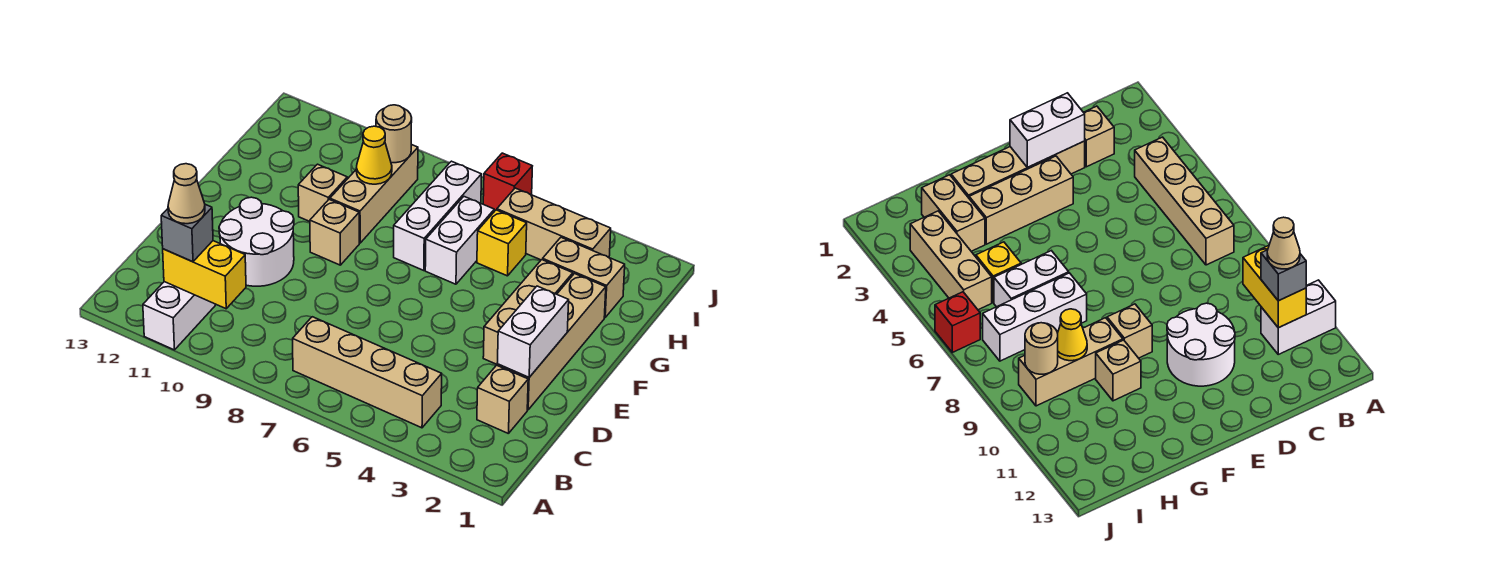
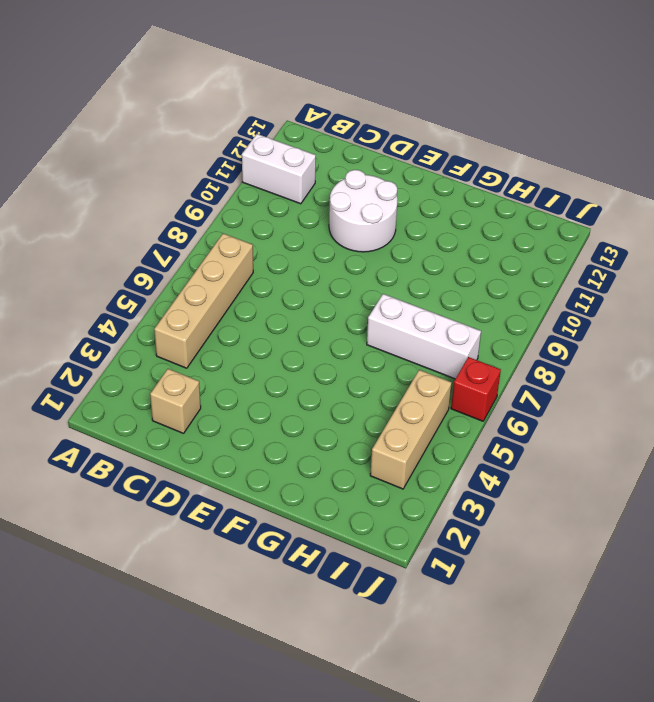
none -> tan 1x4 brick [497,274,606,410]
none -> tan 1x3 brick [483,260,573,364]
none -> tan 1x1 brick [310,200,359,265]

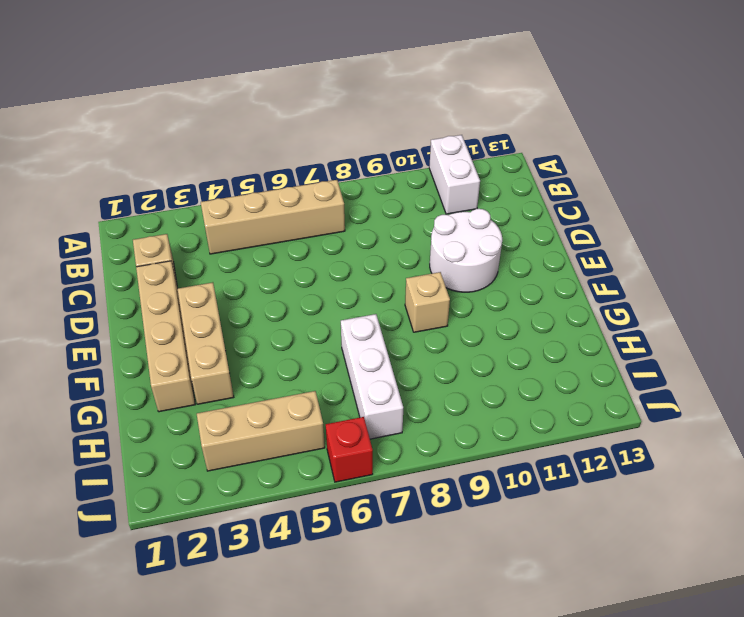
none -> white 1x2 brick [425,197,494,284]
none -> tan 1x3 brick [330,145,418,243]
none -> tan 1x1 brick [298,164,347,221]

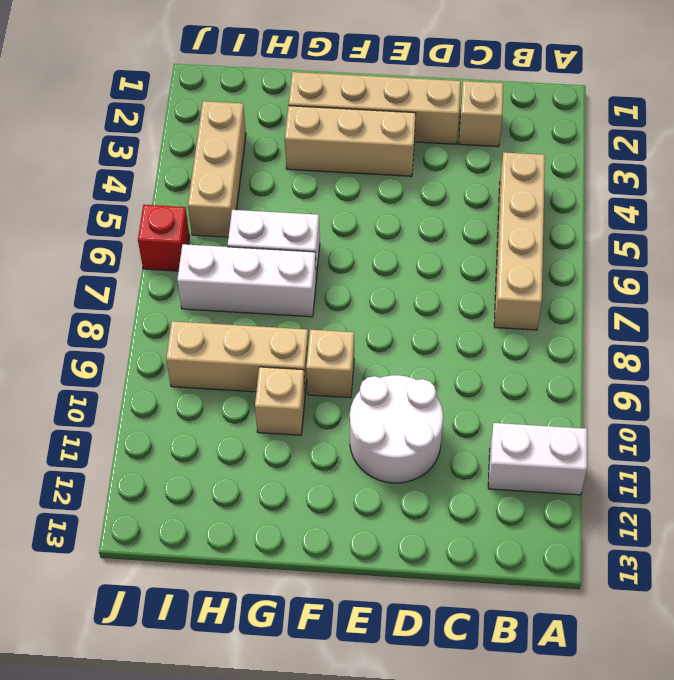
none -> tan 1x2 brick [543,237,625,317]
none -> yellow 1x1 brick [477,210,527,276]
none -> yellow 1x2 brick [163,241,246,309]

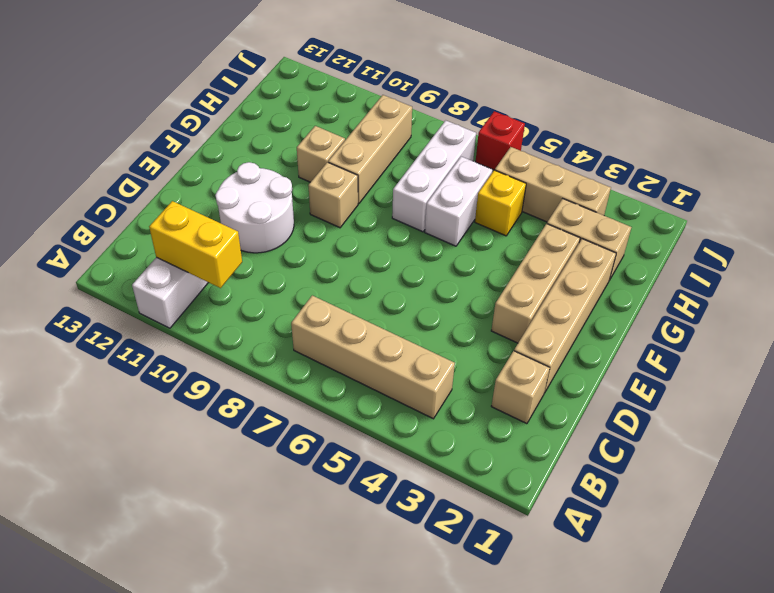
none -> white 1x2 brick [497,286,569,377]
none -> yellow 1x1 cone [356,126,392,184]
none -> tan 1x1 round brick [376,105,412,163]

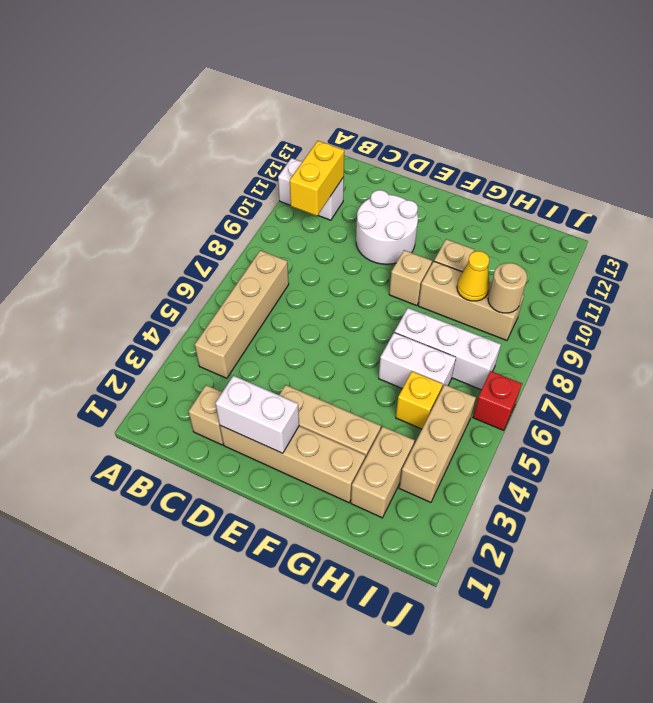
none -> grey 1x1 brick [161,204,213,262]
none -> tan 1x1 cone [168,164,205,224]

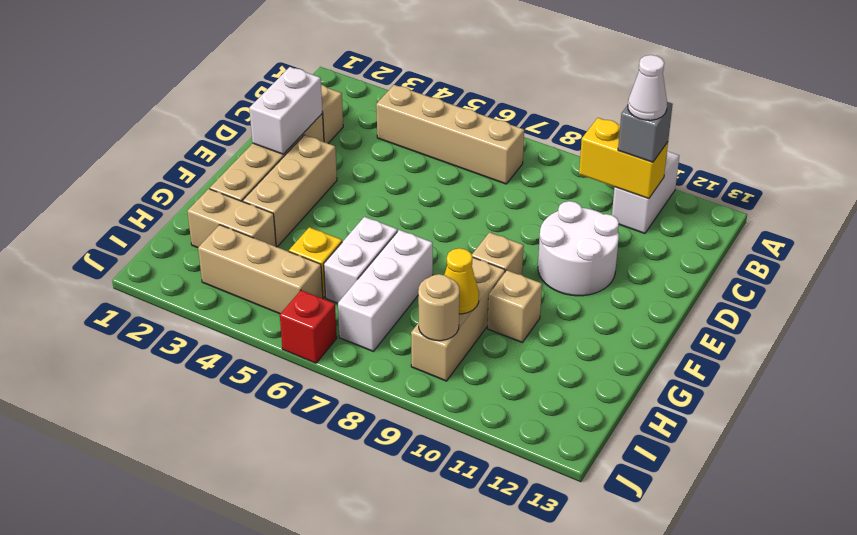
white 1x1 cone [628,55,667,120] -> tan 1x1 cone [168,164,205,224]

